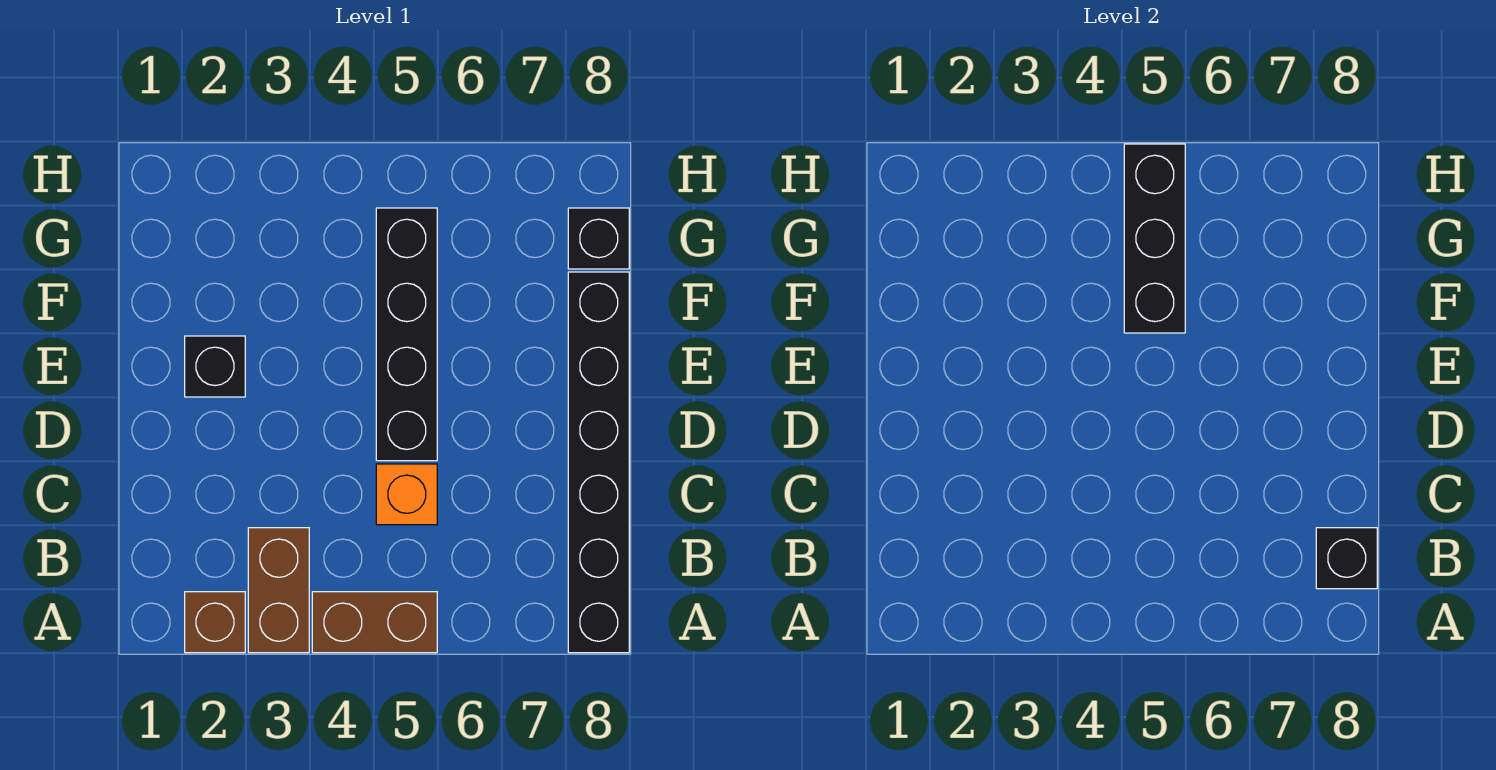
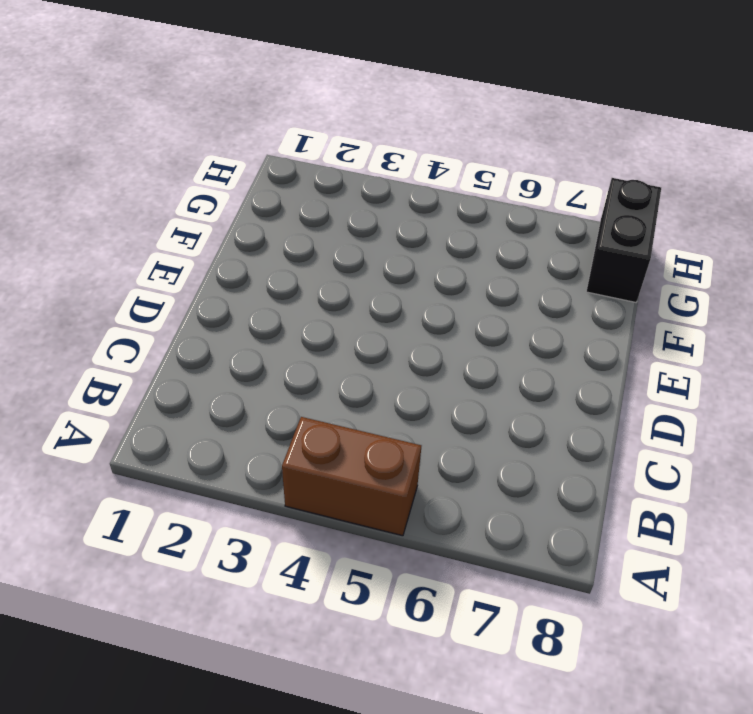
black 1x2 brick [586,178,661,302] -> black 1x1 brick [568,208,629,269]
none -> brown 1x1 brick [185,592,245,653]
none -> brown 1x2 brick [248,528,309,653]

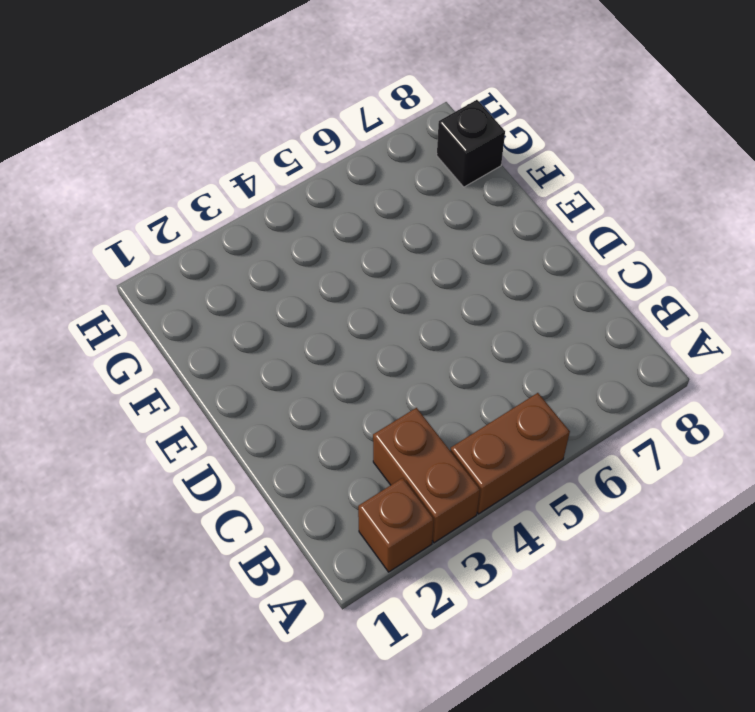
none -> black 1x6 brick [568,272,629,653]
none -> orange 1x1 brick [376,464,437,525]

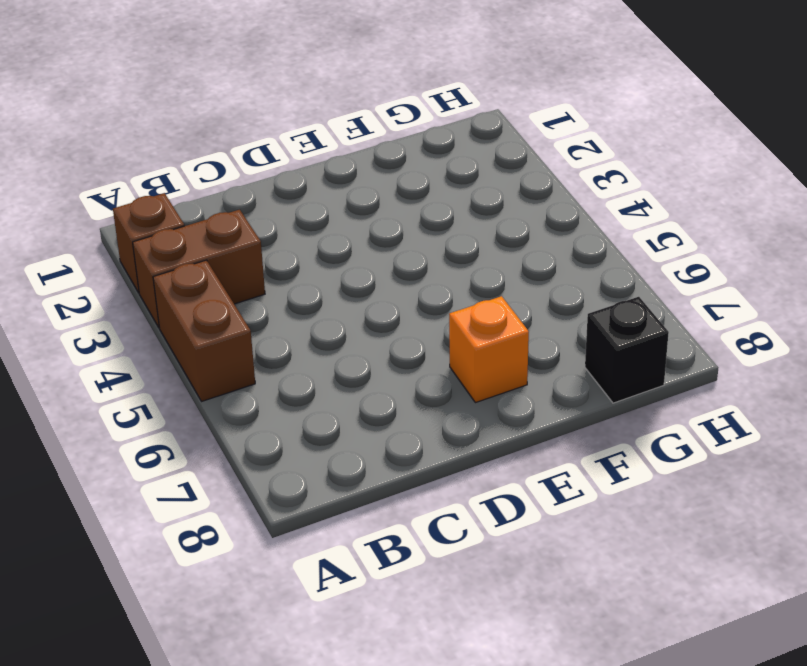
orange 1x1 brick [449,296,529,403] -> orange 1x1 brick moved to [376,464,437,525]
none -> black 1x6 brick [568,272,629,653]
none -> black 1x4 brick [376,208,437,461]

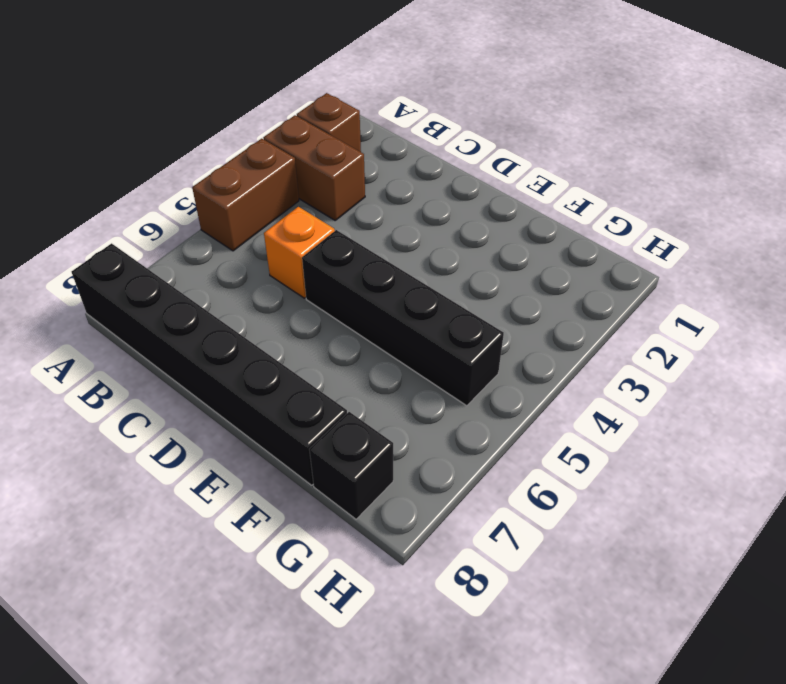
none -> black 1x1 brick [185,336,245,397]
none -> black 1x1 brick [1316,528,1377,589]

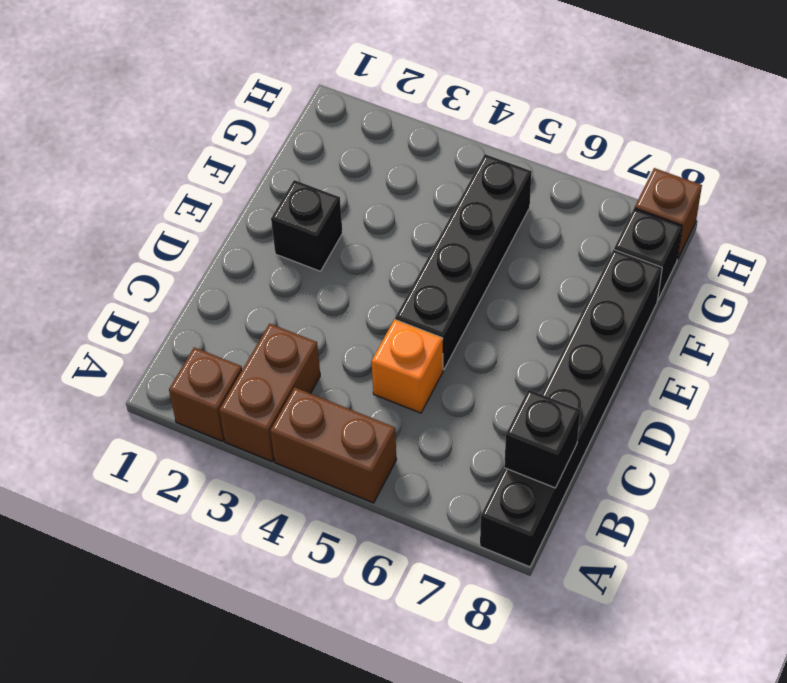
brown 1x1 brick [635,168,702,259] -> none
none -> black 1x3 brick [1124,144,1185,333]

